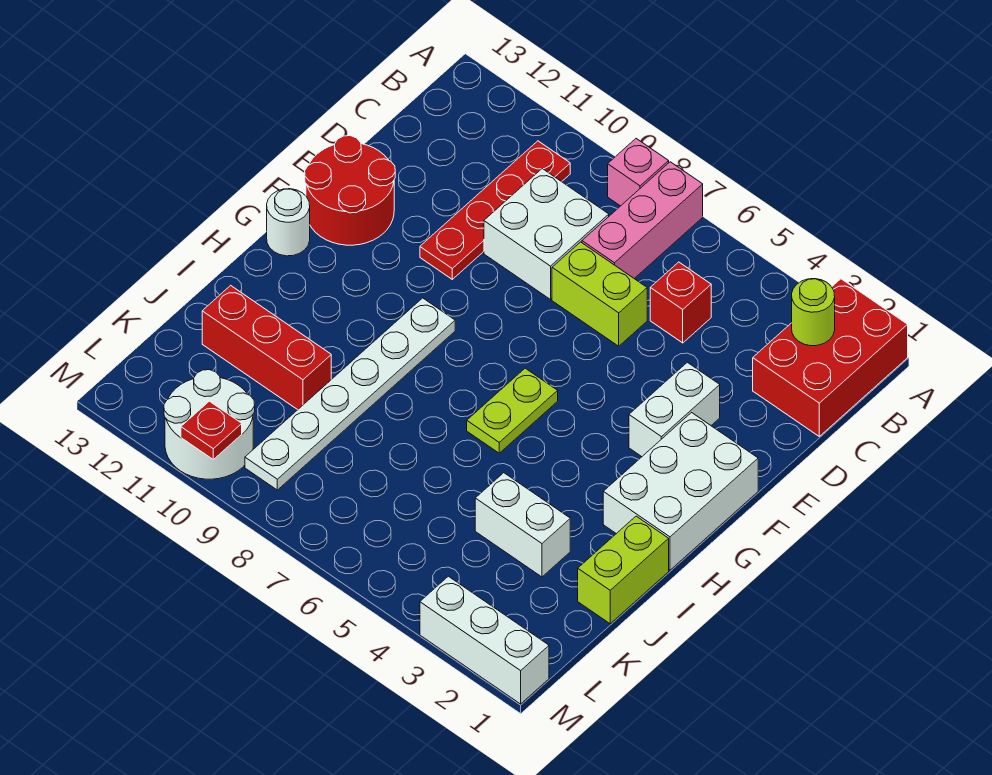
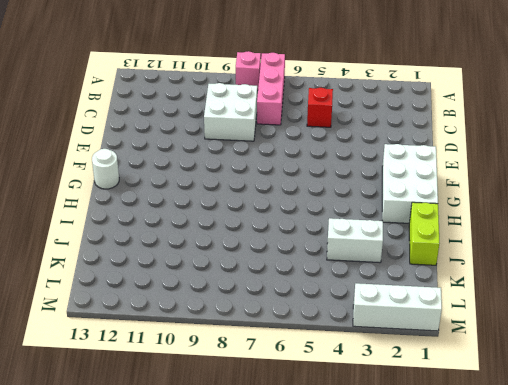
none -> red 2x3 brick [753,279,908,436]
none -> red 1x4 plate [420,141,570,279]
none -> lime 1x2 brick [552,242,647,346]

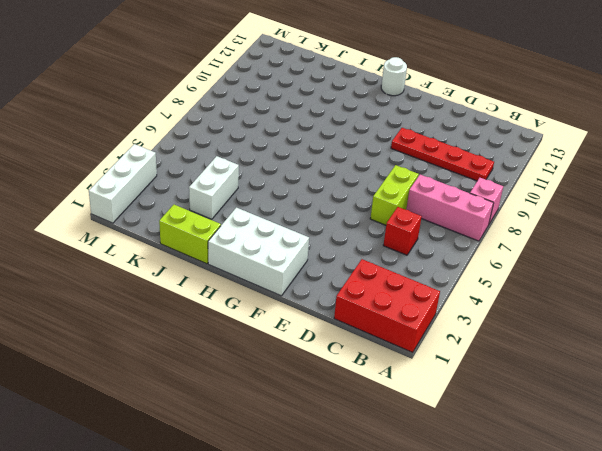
none -> white 2x2 brick [484,169,609,299]
none -> white 1x2 brick [629,362,720,457]
none -> red 2x2 round brick [305,136,395,245]

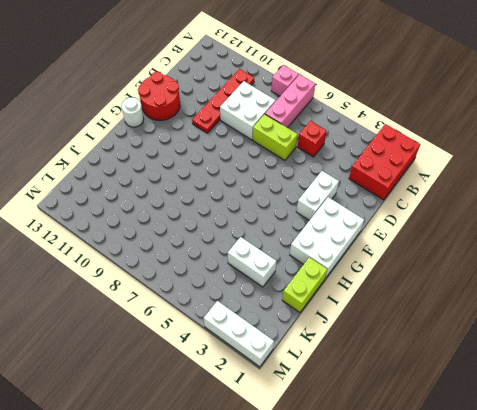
none -> lime 1x2 plate [467,368,558,453]
none -> white 1x6 plate [245,298,455,490]
none -> red 1x3 brick [202,285,331,410]

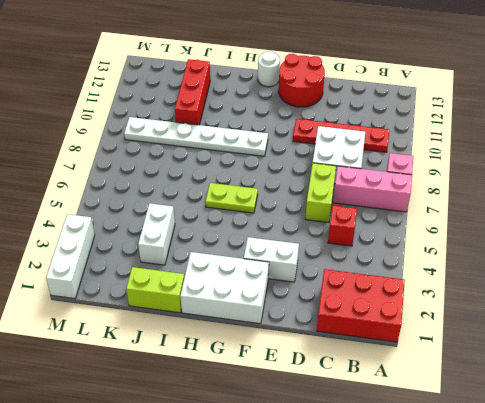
none -> white 2x2 round brick [164,370,255,479]
none -> lime 1x1 round brick [792,279,835,346]
none -> red 1x1 plate [181,401,242,459]

